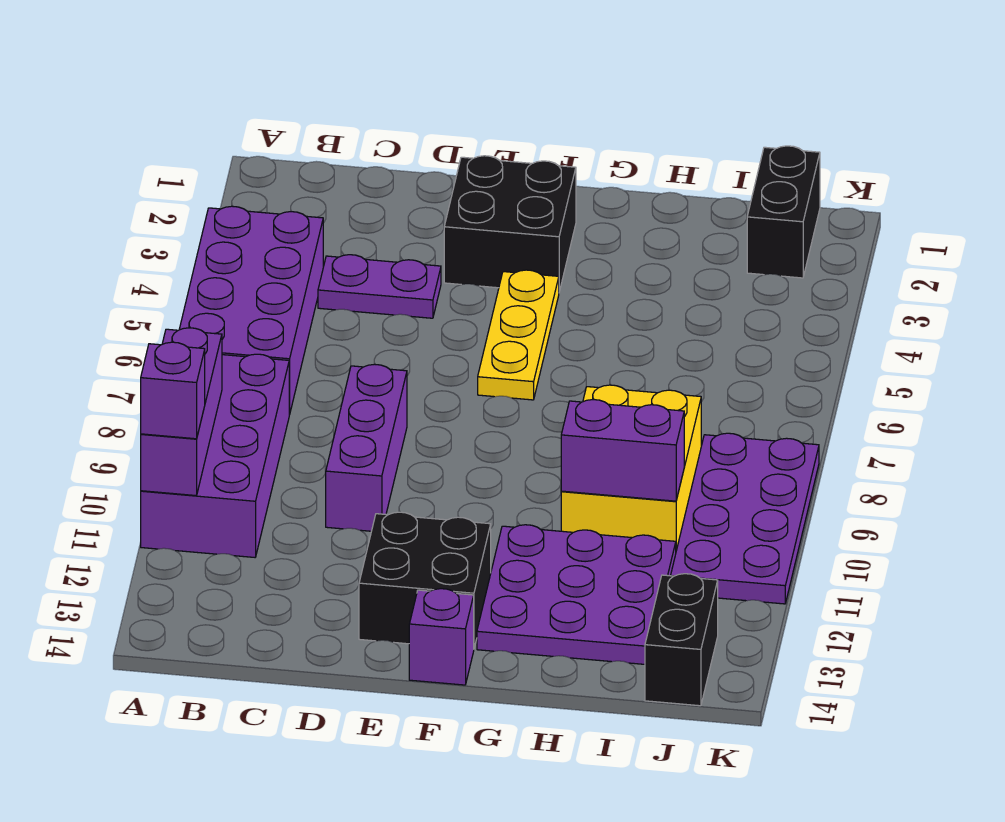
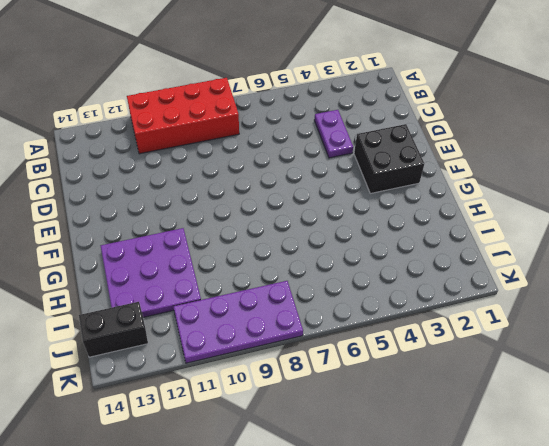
red 2x4 brick [127,78,239,154] -> purple 2x4 brick [141,354,289,557]
none -> purple 2x4 brick [179,206,323,415]
none -> purple 1x3 brick [326,364,407,531]
none -> black 2x2 brick [359,512,491,648]

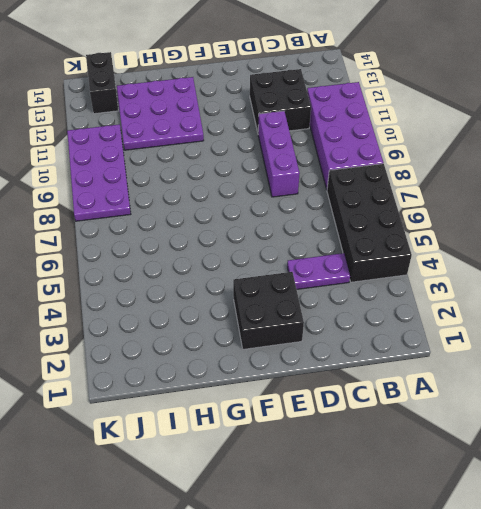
black 2x4 brick [327,164,412,282] -> purple 2x4 brick [179,206,323,415]
black 2x2 brick [250,69,311,132] -> black 2x2 brick moved to [359,512,491,648]
none -> yellow 1x3 plate [478,270,559,400]
none -> purple 1x1 brick [409,589,474,685]
none -> yellow 2x3 brick [561,385,701,550]

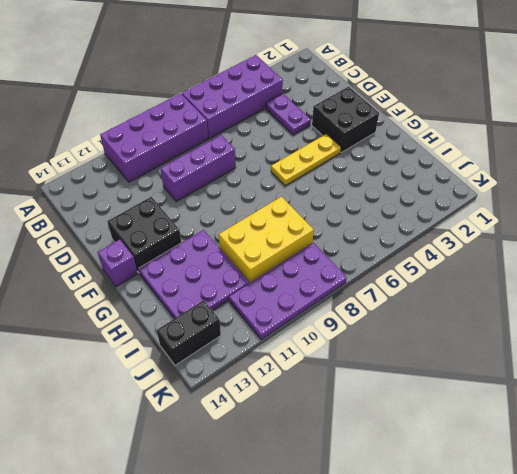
none -> black 1x2 brick [747,146,820,278]
none -> purple 1x3 brick [141,328,222,496]
none -> purple 1x2 brick [561,400,684,501]

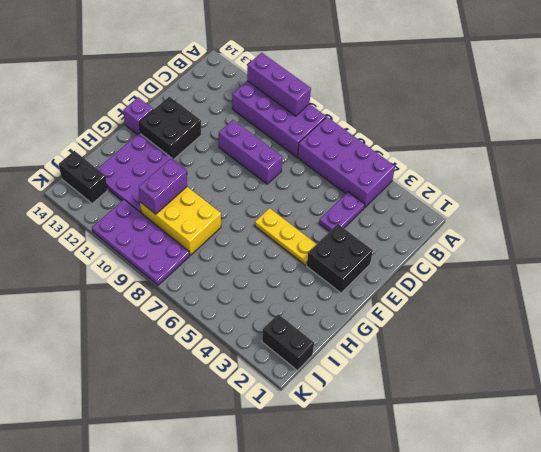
none -> purple 1x1 brick [141,342,205,439]

